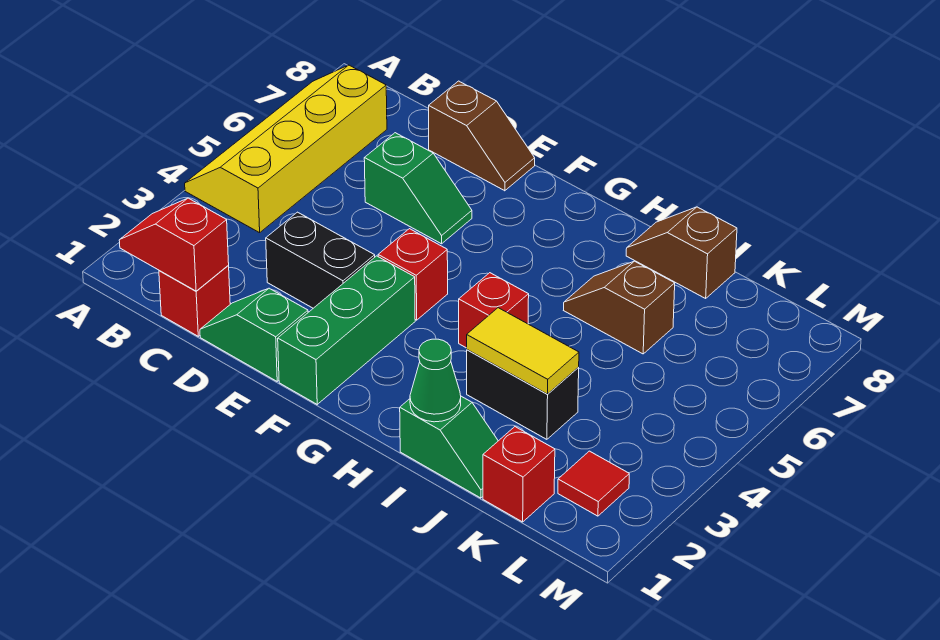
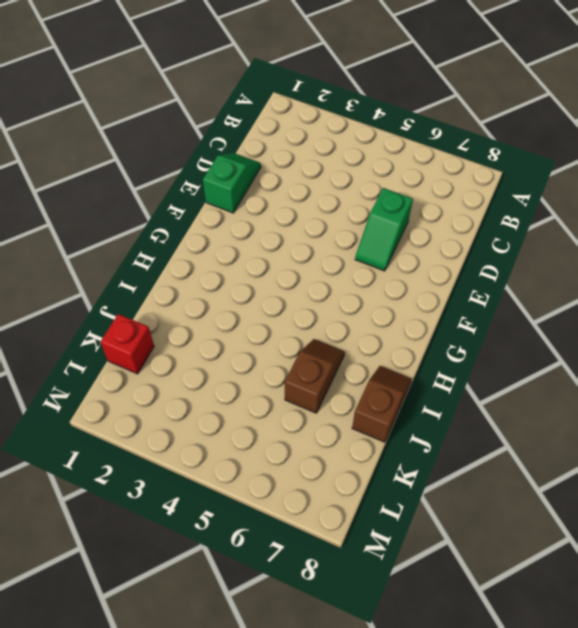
none -> yellow 2x4 slope [185,65,387,233]
none -> red 1x1 brick [159,266,230,336]
none -> black 1x2 brick [266,212,375,308]

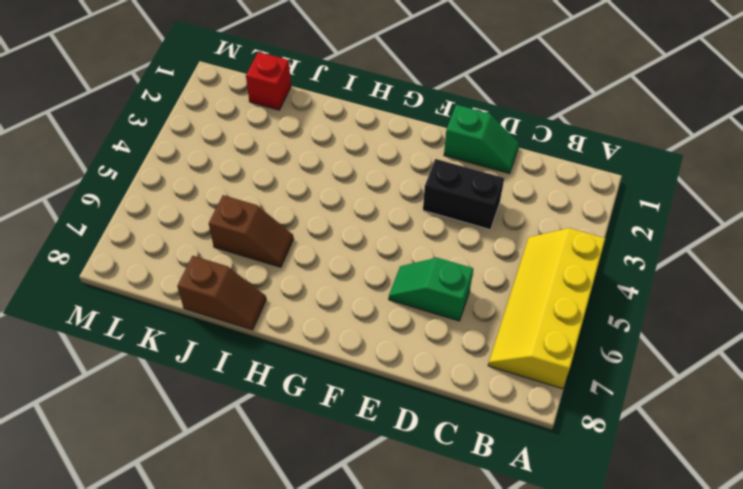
yellow 2x4 slope [488,228,605,389] -> yellow 2x4 slope turned to [185,65,387,233]
none -> red 1x1 brick [159,266,230,336]
none -> brown 1x2 slope [429,81,535,191]
none -> green 1x3 brick [278,256,415,404]

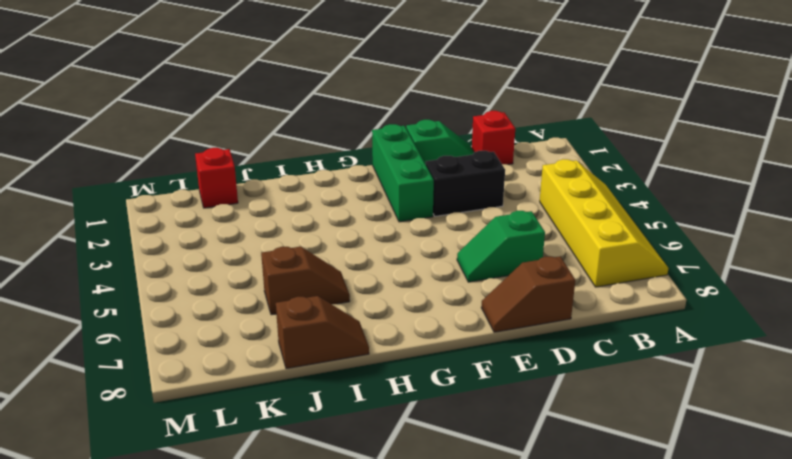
none -> red 1x1 brick [378,229,448,320]
none -> red 1x1 brick [459,273,529,348]
none -> green 1x2 slope [400,396,498,498]

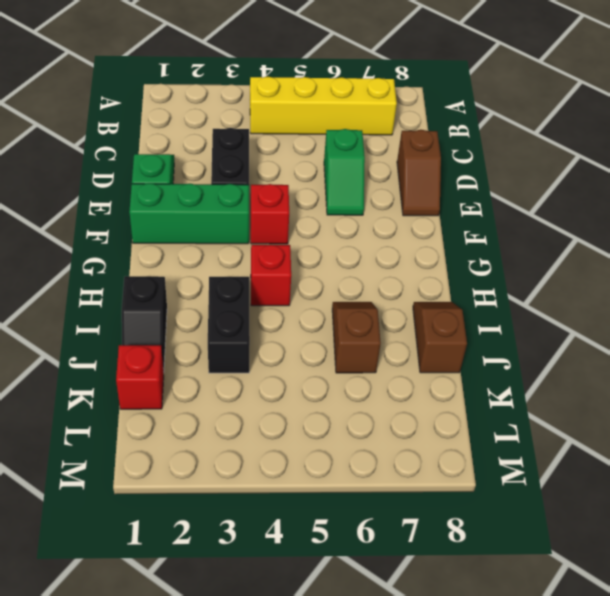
black 1x2 slope [122,276,167,371] -> green 1x2 slope [400,396,498,498]
none -> red 1x1 brick [159,266,230,336]
none -> red 1x1 tile [558,451,629,516]
none -> red 1x2 slope [119,198,229,291]

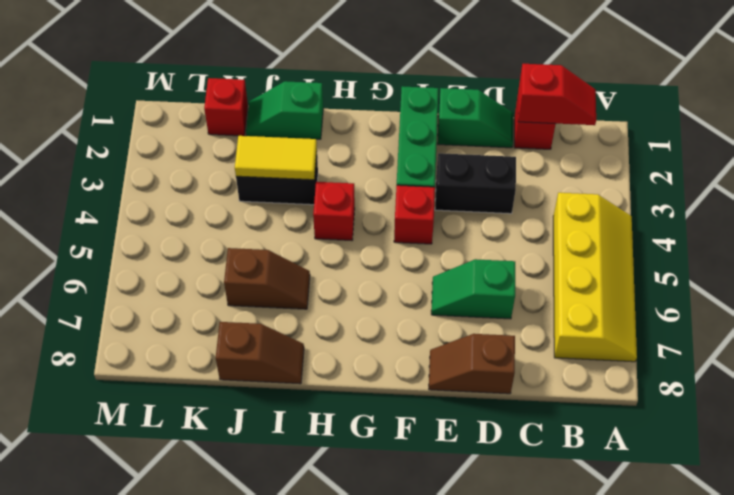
none -> red 1x1 tile [558,451,629,516]
none -> green 1x1 cone [410,339,461,422]

